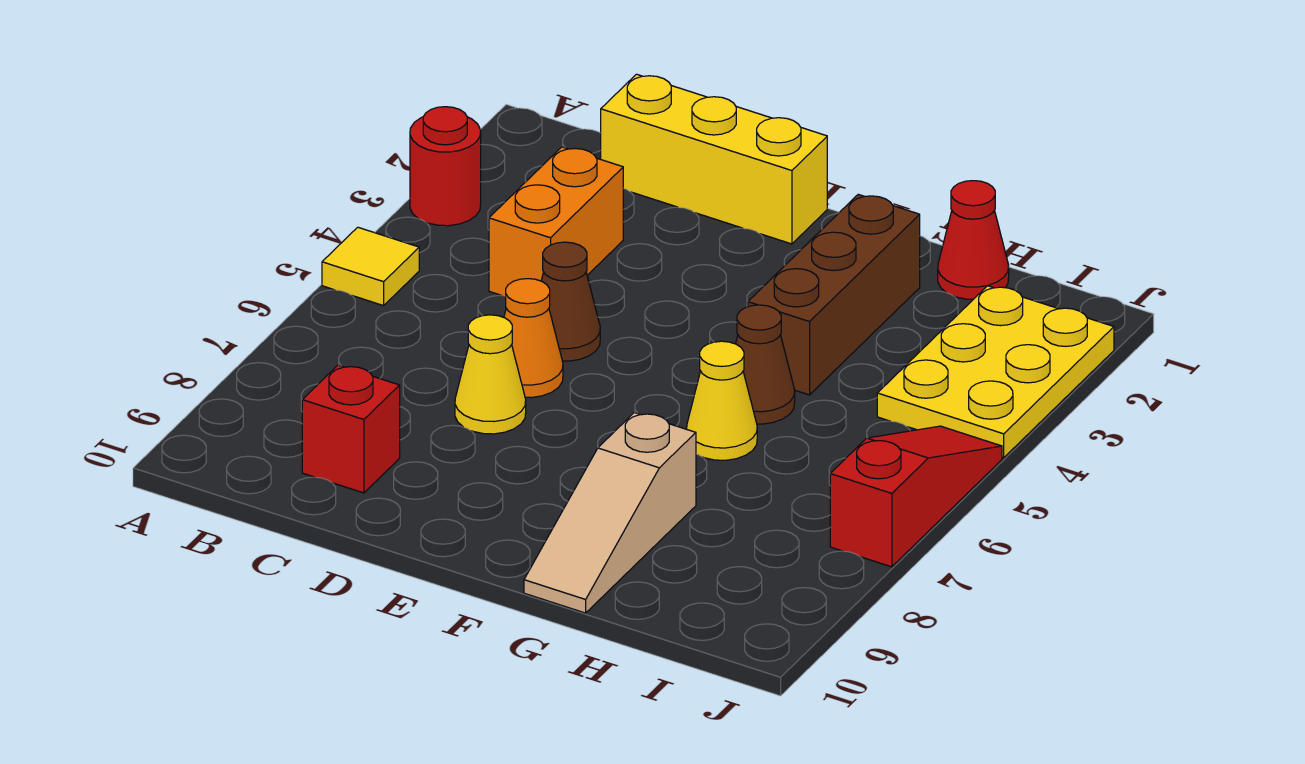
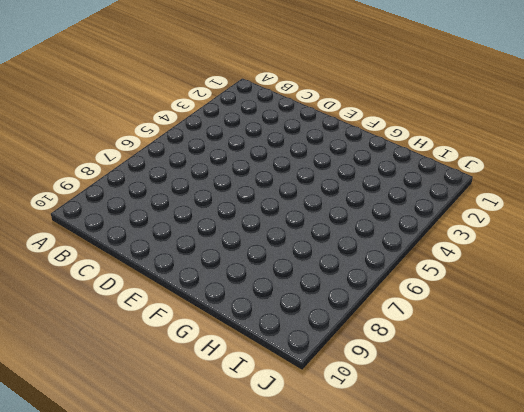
none -> red 1x1 round brick [410,107,481,226]
none -> yellow 1x1 tile [322,227,419,306]
none -> yellow 1x3 brick [601,74,827,244]

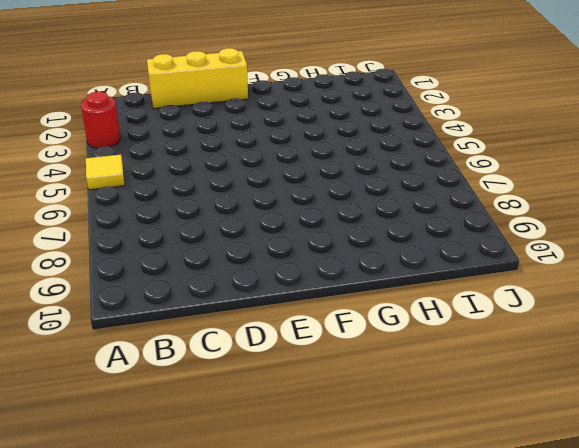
none -> orange 1x2 brick [489,147,623,296]
none -> red 1x1 brick [302,365,400,493]
none -> brown 1x1 cone [541,242,600,361]

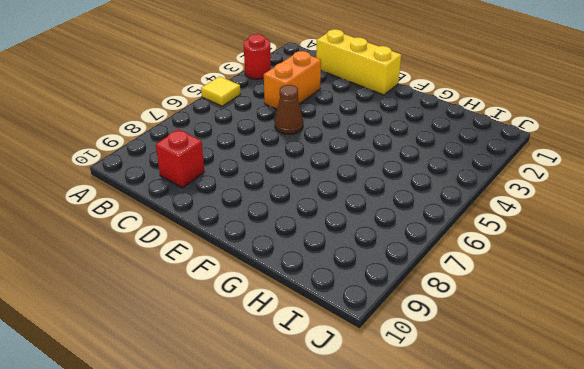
none -> orange 1x1 cone [504,279,563,398]
none -> yellow 1x1 cone [455,315,526,434]
none -> brown 1x3 brick [748,194,920,395]

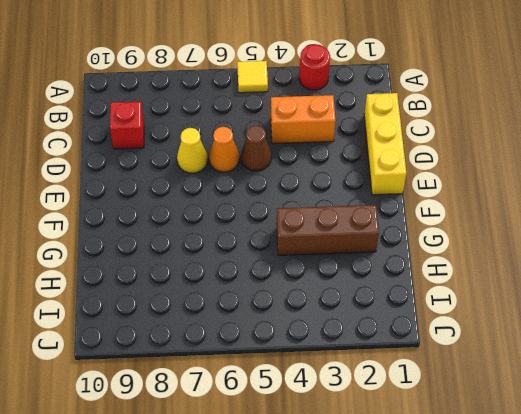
none -> brown 1x1 cone [736,305,795,424]
none -> yellow 1x1 cone [687,341,757,460]
none -> tan 1x3 slope [524,413,696,613]

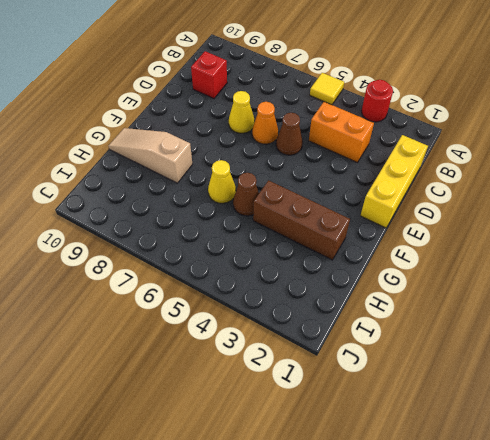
none -> red 1x1 cone [938,181,1009,299]
none -> yellow 2x3 plate [877,286,1114,458]
none -> red 1x3 slope [830,426,1002,567]

